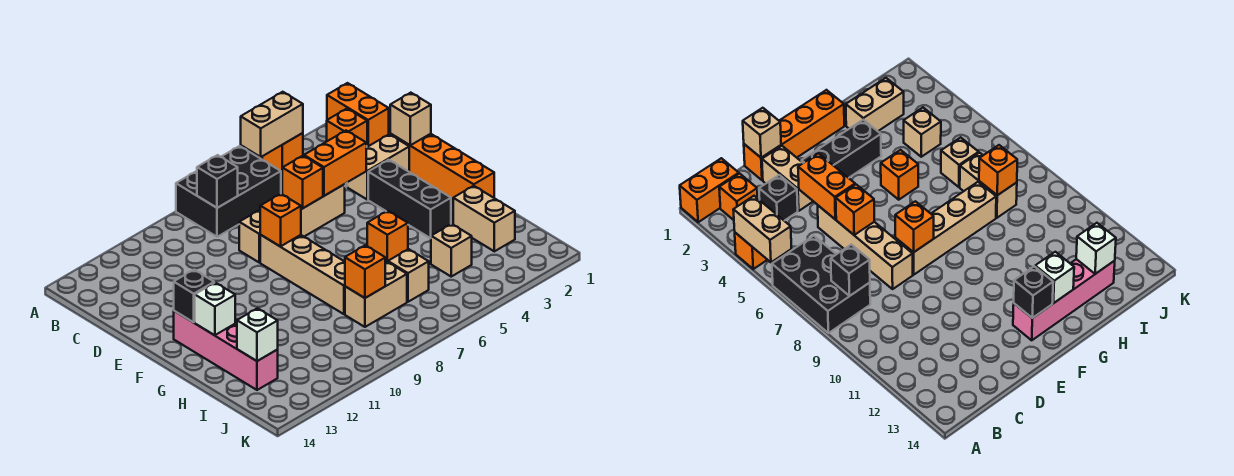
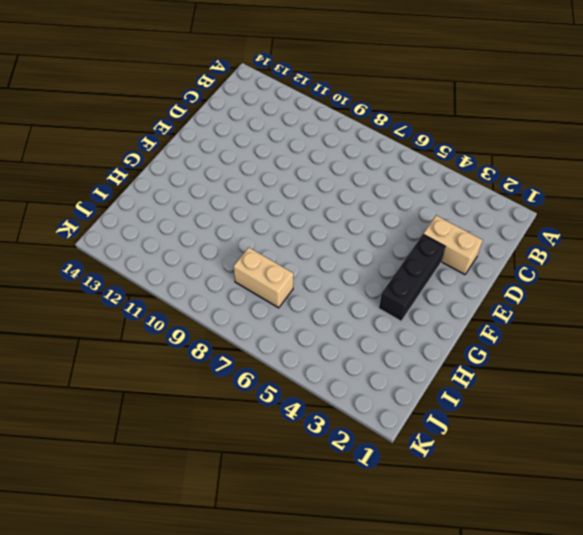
none -> orange 1x2 brick [327,83,389,147]
none -> orange 1x1 brick [262,133,303,173]
none -> black 2x3 brick [176,146,281,237]

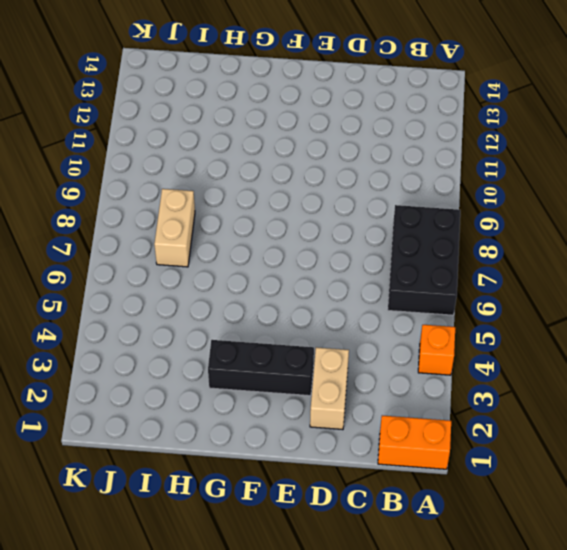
none -> orange 1x1 brick [327,109,367,147]
none -> black 1x1 brick [759,175,798,221]
none -> orange 1x4 brick [390,134,494,200]

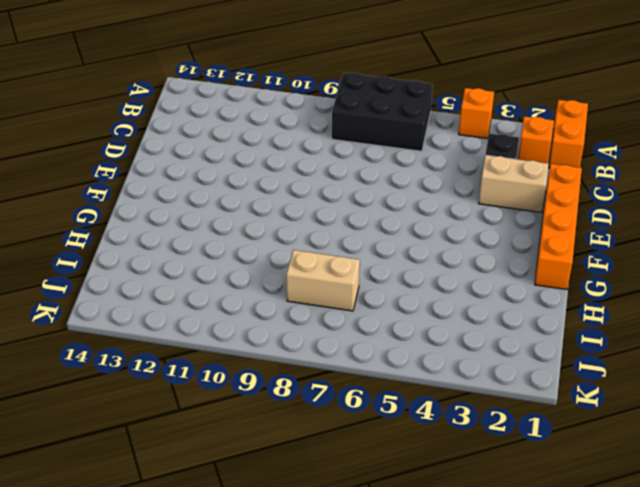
none -> tan 1x4 brick [239,184,345,263]
none -> black 1x3 brick [368,160,451,238]
none -> tan 1x4 brick [260,235,345,314]

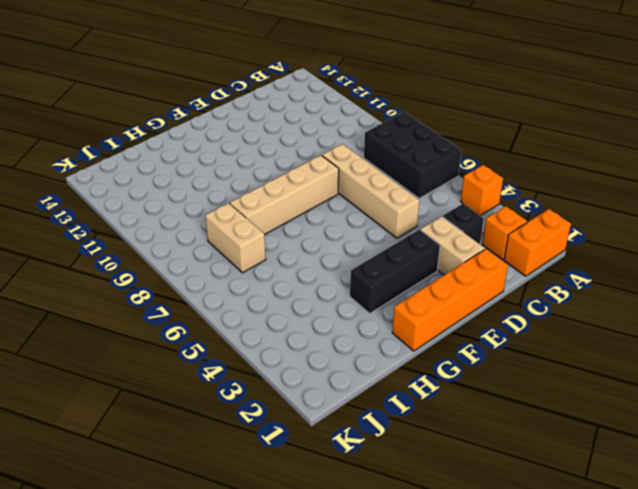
none -> pink 1x4 brick [174,311,278,390]
none -> orange 1x1 brick [367,211,408,262]
none -> tan 1x2 brick [453,186,515,251]

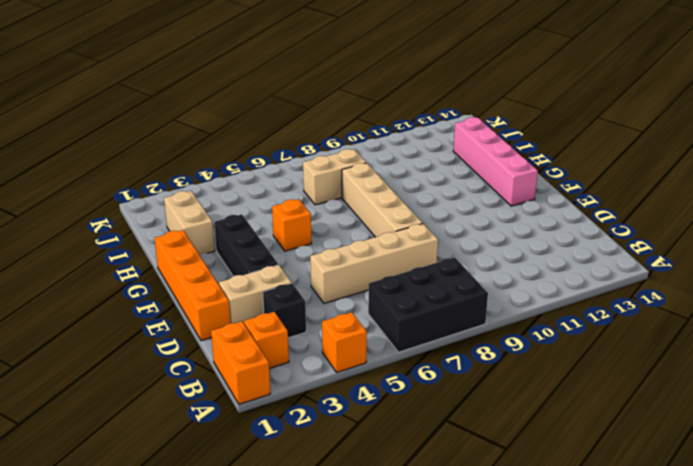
none -> tan 1x1 brick [431,224,472,276]
none -> tan 1x1 brick [388,249,429,302]
none -> tan 1x2 brick [241,92,303,157]

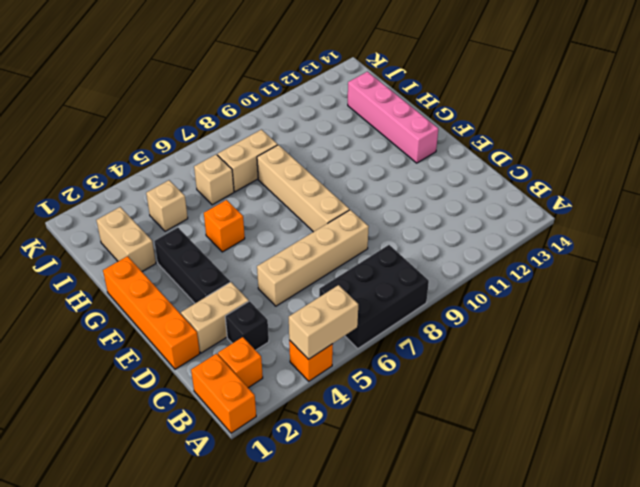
none -> black 1x1 brick [197,155,238,208]
none -> tan 1x1 brick [390,93,431,145]
none -> orange 1x2 brick [304,131,366,196]

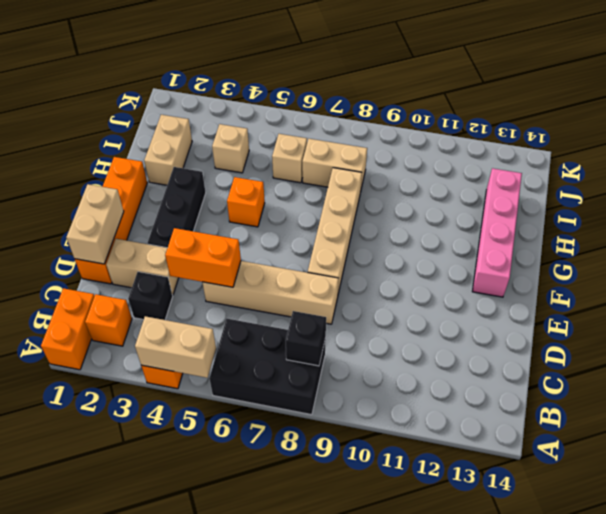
tan 1x2 brick [66,184,124,264] -> tan 1x1 brick [390,93,431,145]
none -> orange 1x1 brick [282,156,323,208]
none -> orange 1x1 brick [260,194,301,246]
none -> black 1x1 brick [174,270,214,322]

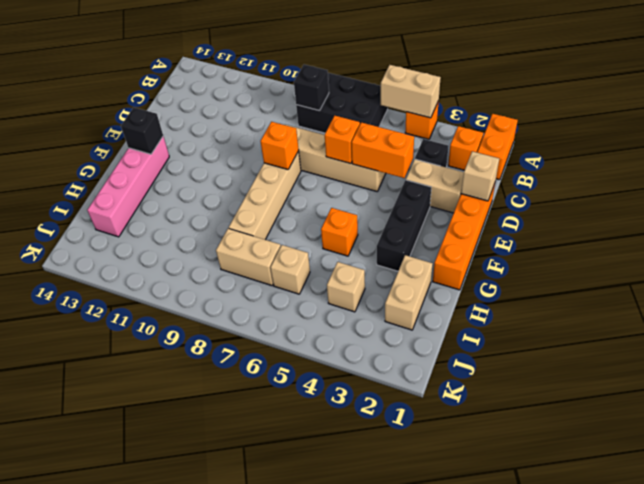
none -> white 1x1 brick [195,283,235,335]
none -> orange 1x1 brick [345,245,385,298]
none -> white 1x1 brick [237,308,278,361]

